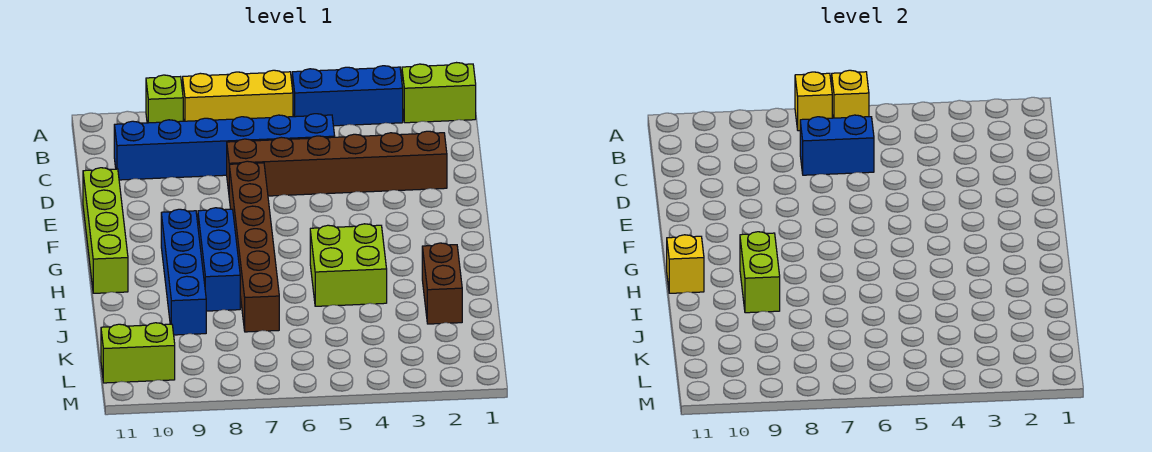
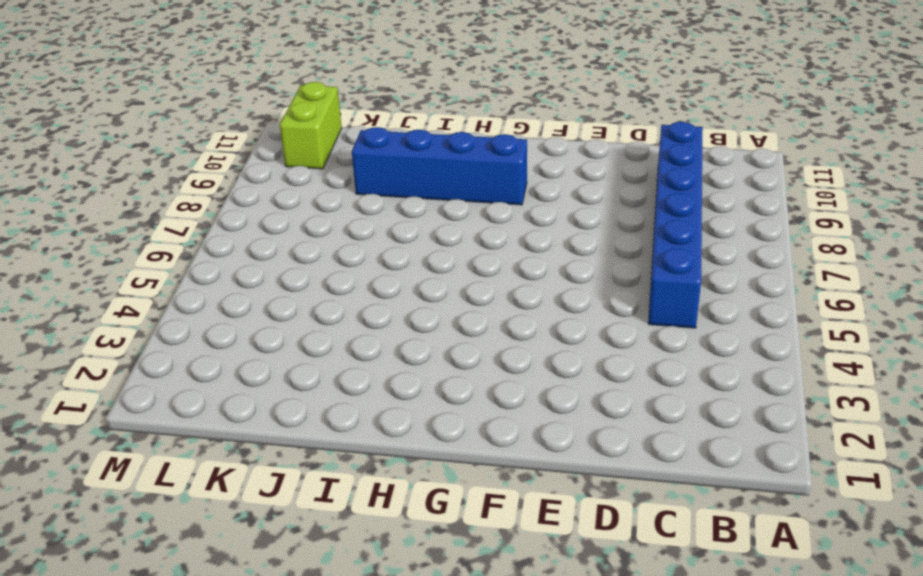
none -> lime 1x2 brick [402,63,476,123]
none -> blue 1x3 brick [292,66,403,126]
none -> yellow 1x3 brick [183,70,293,121]

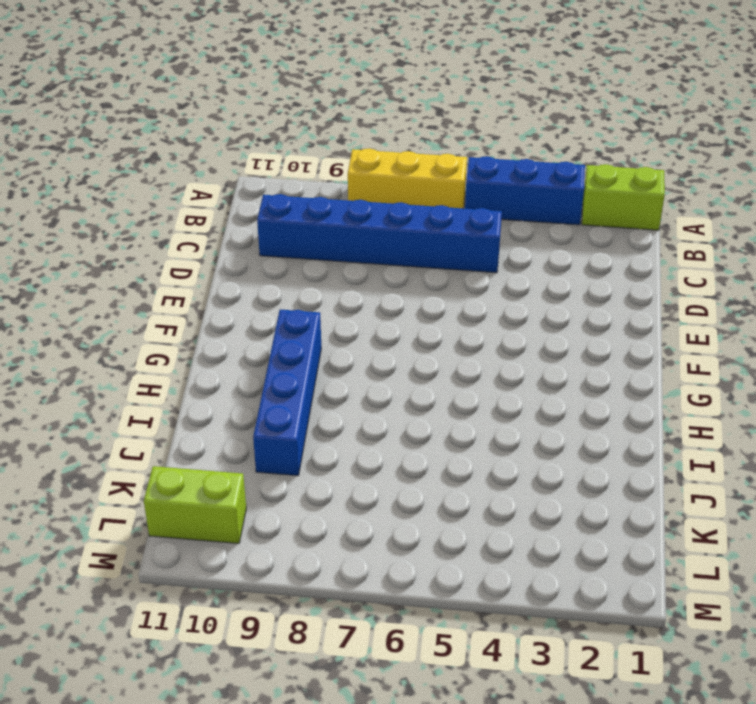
none -> lime 1x1 brick [146,75,183,123]
none -> brown 1x6 brick [227,131,447,196]
none -> brown 1x6 brick [229,161,279,332]

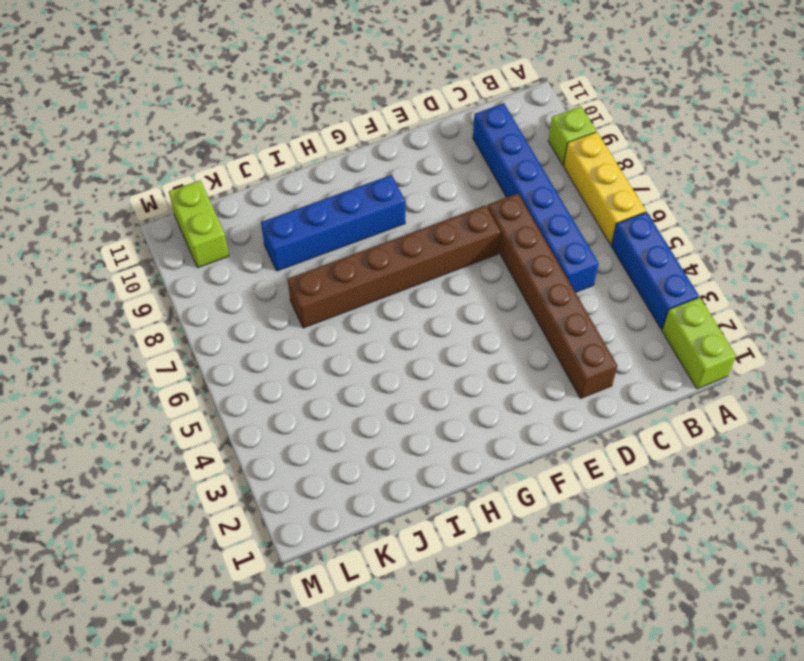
none -> lime 1x4 brick [83,168,128,293]
none -> blue 1x3 brick [198,208,240,311]
none -> lime 2x2 brick [310,224,387,306]

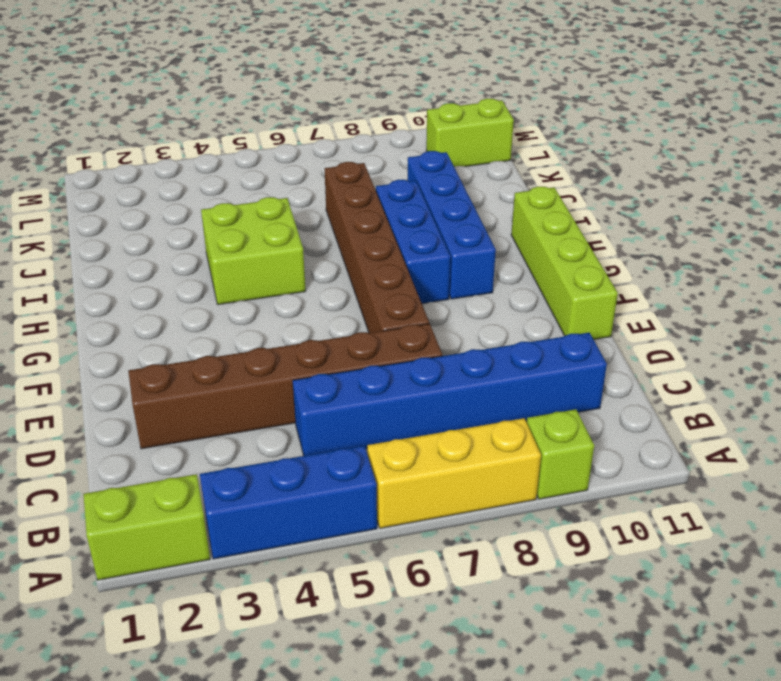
none -> brown 1x2 brick [422,243,462,324]
none -> yellow 1x1 brick [832,70,869,118]
none -> yellow 1x1 brick [795,72,832,131]

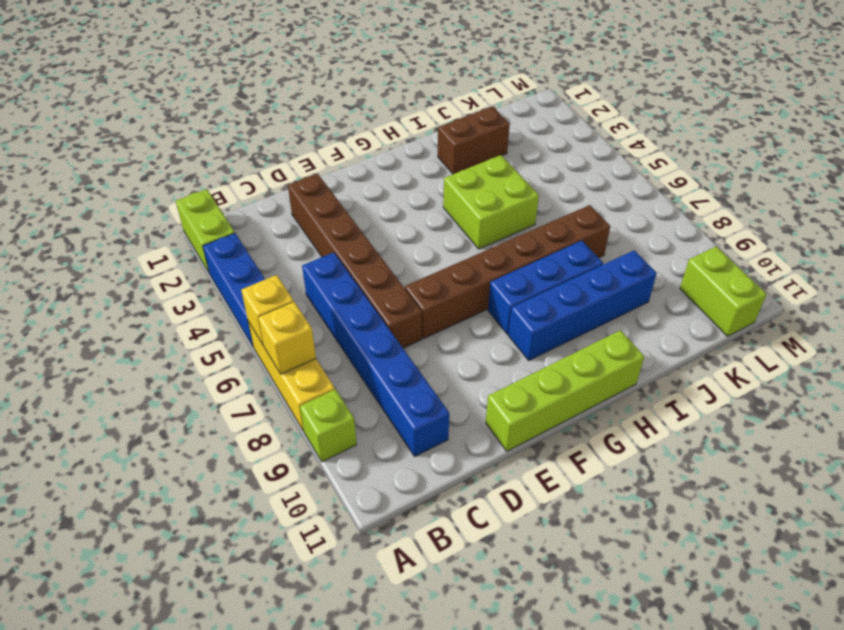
none -> blue 1x2 brick [800,115,874,175]
none -> lime 1x2 brick [740,232,780,313]
none -> yellow 1x1 brick [667,235,704,293]

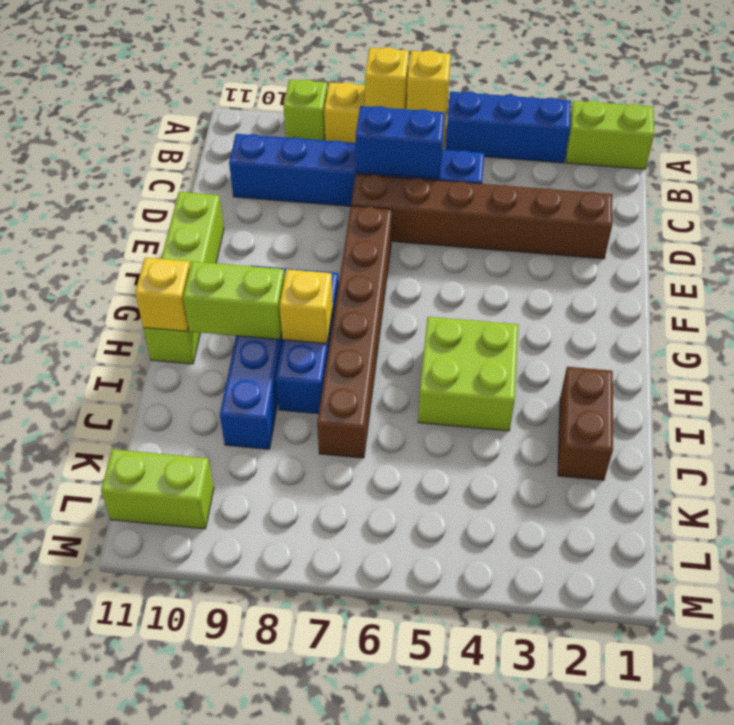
yellow 1x1 brick [280,269,333,344] -> none
lime 1x2 brick [183,262,285,339] -> lime 1x2 brick turned to [740,232,780,313]

